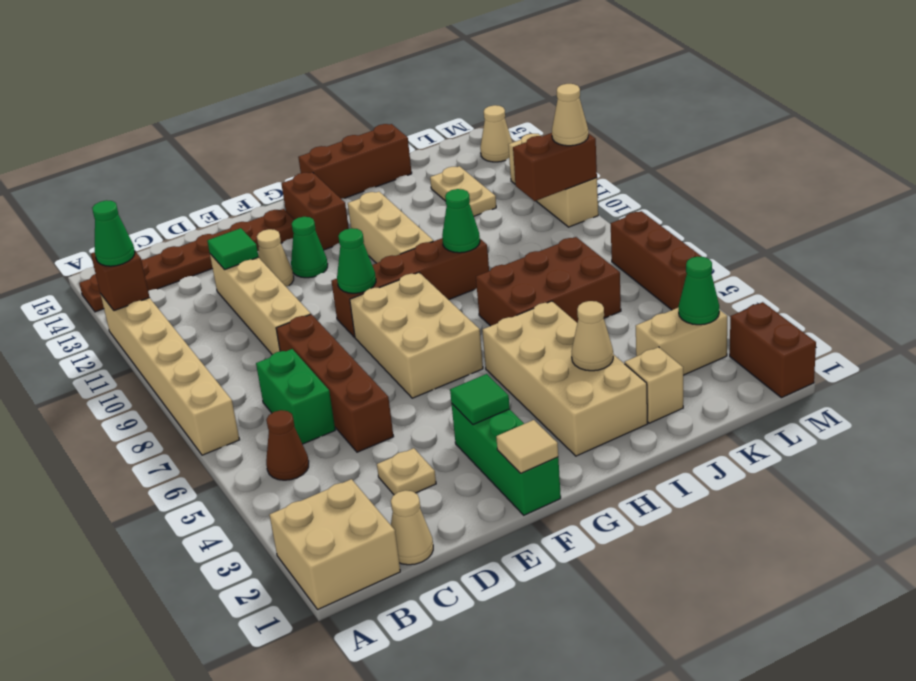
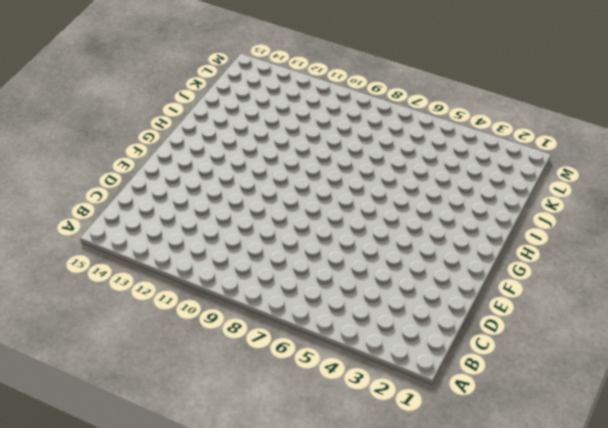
none -> tan 2x2 brick [270,479,400,609]
none -> tan 1x6 brick [101,295,240,455]
none -> brown 1x6 plate [79,209,294,312]
none -> brown 1x1 cone [266,410,309,480]

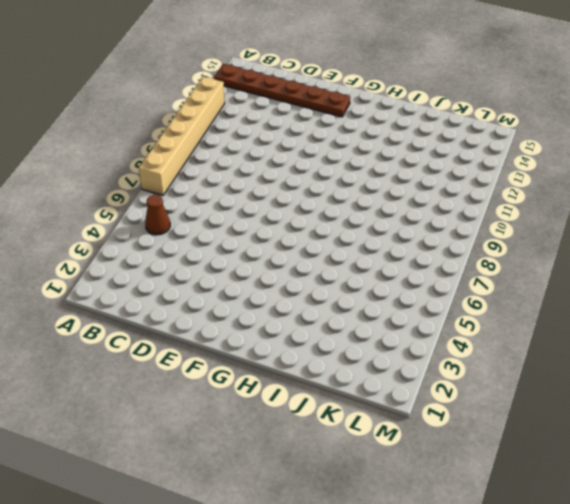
none -> tan 2x2 brick [270,479,400,609]
none -> tan 1x1 cone [391,490,433,565]
none -> green 1x2 brick [256,349,335,444]
none -> tan 1x1 plate [377,448,436,495]

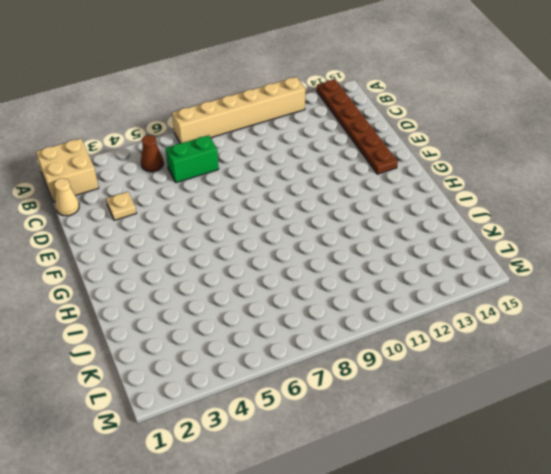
none -> brown 1x4 brick [276,314,394,452]
none -> tan 1x4 brick [210,254,311,355]
none -> tan 1x1 cone [257,229,294,286]
none -> green 1x3 brick [452,404,561,515]

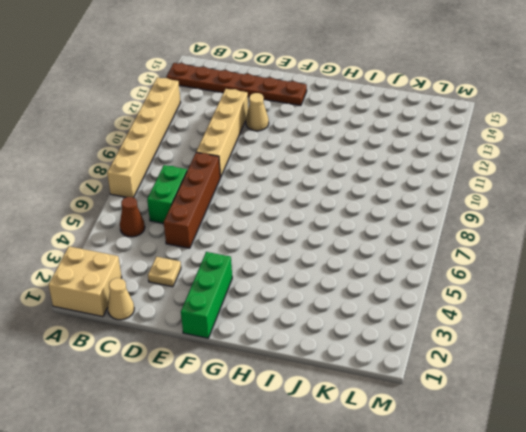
none -> tan 2x3 brick [350,273,483,398]
none -> brown 1x4 brick [331,238,489,337]
none -> green 1x1 cone [291,217,328,278]
none -> brown 1x2 brick [282,172,349,250]

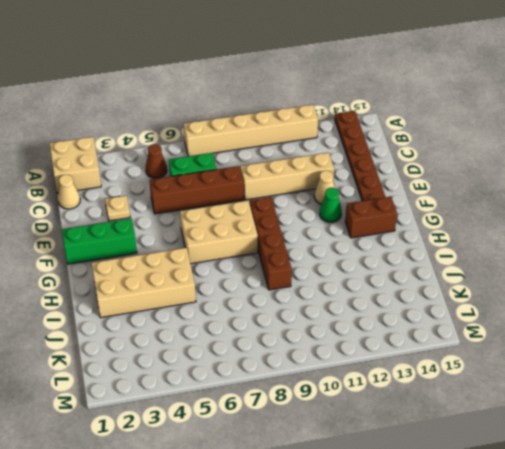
none -> tan 1x3 brick [348,192,433,263]
none -> brown 1x3 brick [298,124,412,199]
none -> brown 2x3 brick [476,237,621,326]
none -> tan 1x1 brick [625,347,683,423]

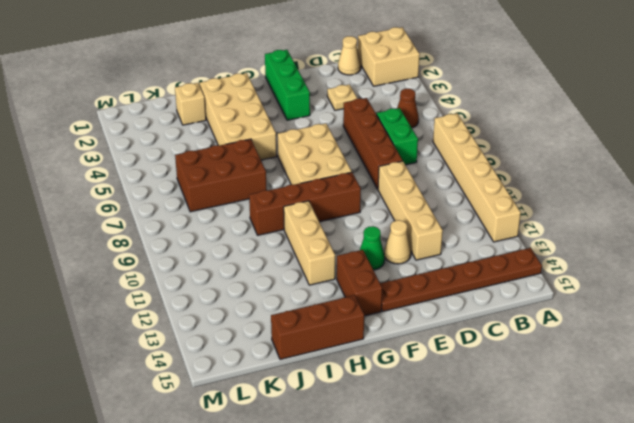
none -> tan 1x2 brick [636,307,727,375]
none -> tan 1x2 plate [430,166,496,216]
none -> brown 1x2 brick [730,302,816,398]
none -> brown 1x3 brick [611,211,702,310]

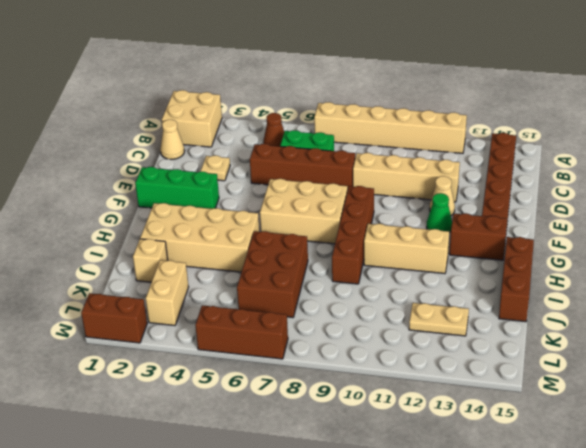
none -> tan 1x3 brick [508,134,598,227]
none -> tan 1x1 cone [480,105,512,162]
none -> brown 1x1 brick [91,251,150,311]
none -> green 1x1 tile [207,228,259,270]

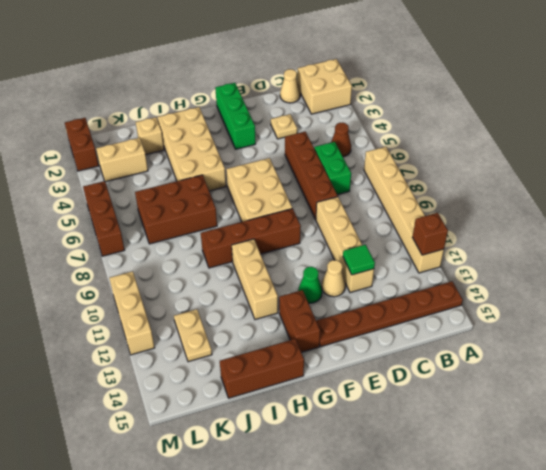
none -> tan 1x1 cone [480,105,512,162]
none -> tan 1x1 tile [496,420,558,473]
none -> green 1x1 tile [450,374,510,425]
none -> green 1x1 cone [337,228,376,293]

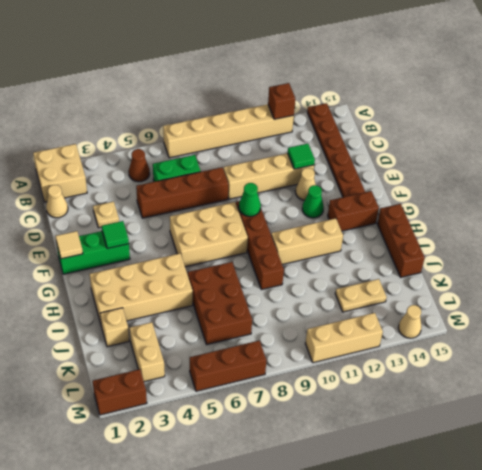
none -> tan 1x1 cone [572,301,613,371]
none -> green 1x1 cone [442,189,480,253]
none -> green 1x1 cone [678,256,719,325]
none -> brown 1x2 brick [513,133,597,201]

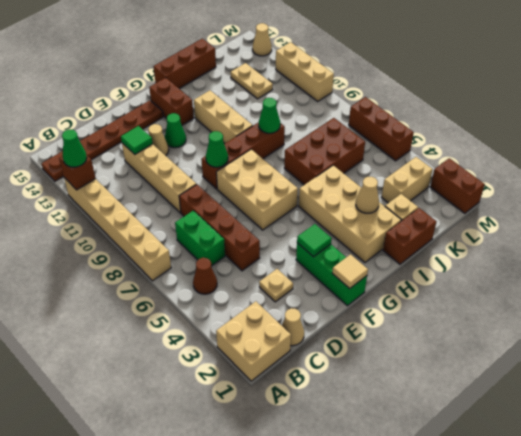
brown 1x2 brick [383,208,436,264] -> brown 1x2 brick moved to [513,133,597,201]
none -> green 1x1 cone [678,256,719,325]
none -> tan 1x1 cone [552,84,588,146]

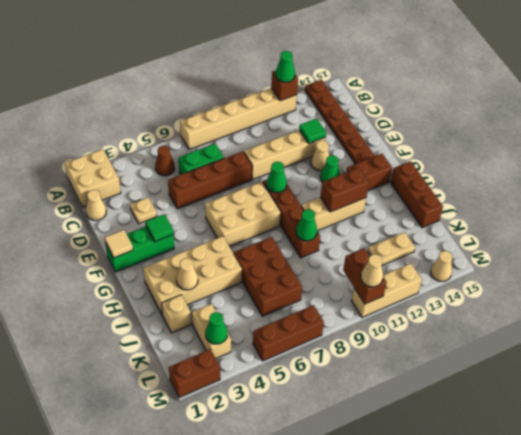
brown 1x2 brick [320,168,369,212] -> none

